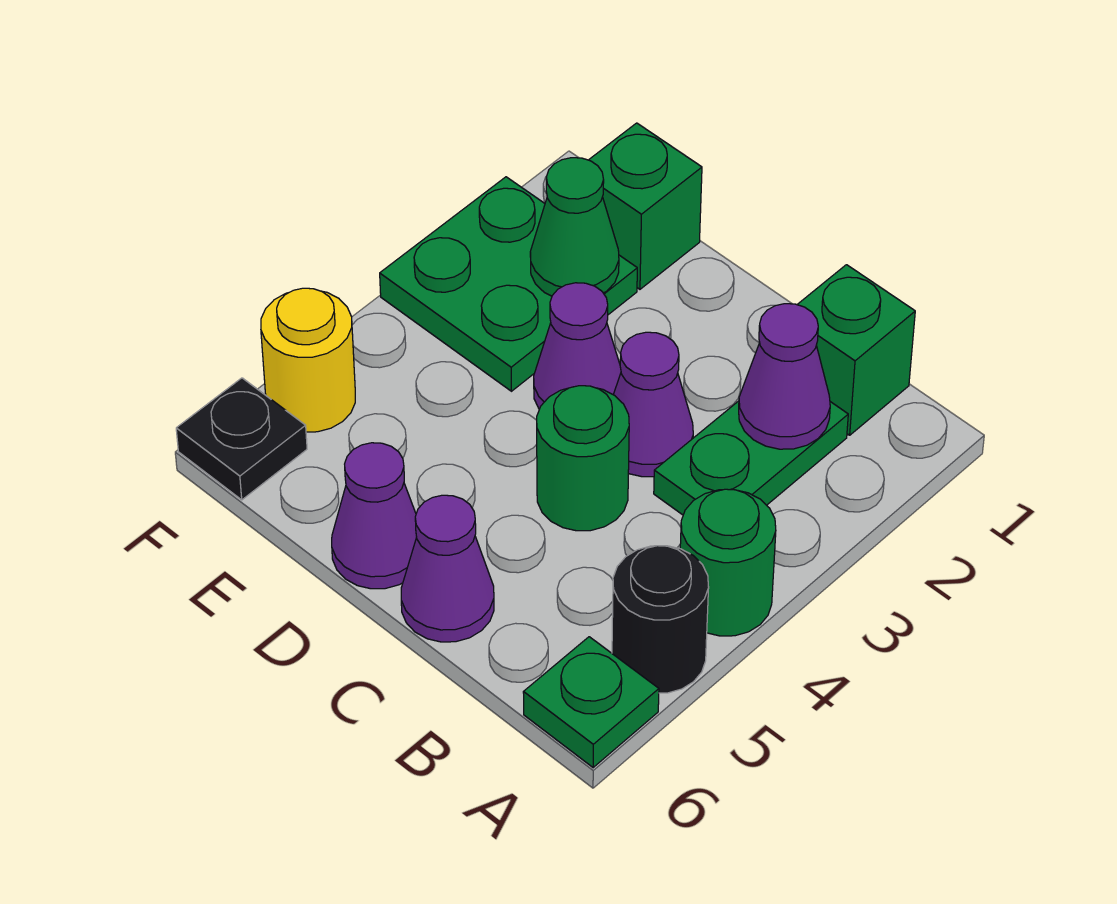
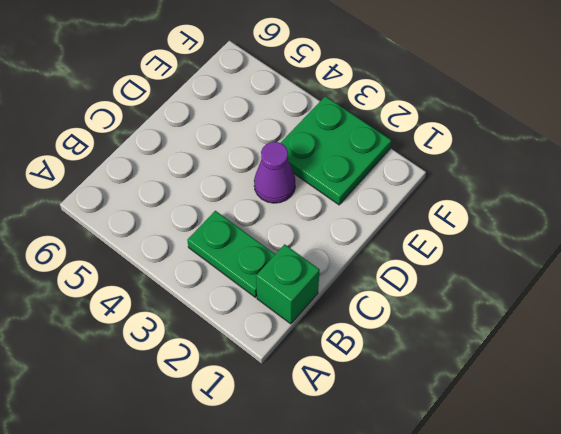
none -> green 1x1 round brick [680,489,776,636]
none -> black 1x1 round brick [612,546,709,693]
none -> green 1x1 plate [523,637,659,768]

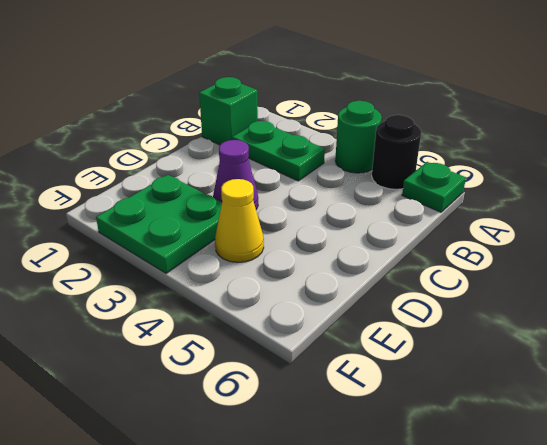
yellow 1x1 cone [215,179,264,262] -> none
none -> purple 1x1 cone [613,332,693,477]
none -> green 1x1 round brick [537,386,629,531]
none -> purple 1x1 cone [401,495,494,642]

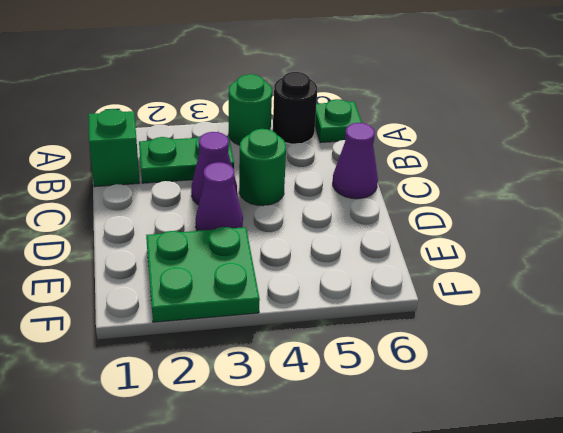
none -> purple 1x1 cone [332,443,417,589]
none -> green 1x1 brick [589,123,702,289]
none -> yellow 1x1 round brick [261,288,355,432]

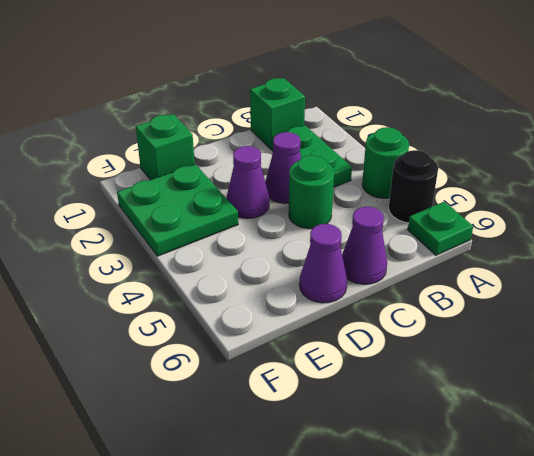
none -> yellow 1x1 round brick [261,288,355,432]
none -> black 1x1 plate [176,378,307,500]
none -> purple 1x1 cone [739,304,830,449]

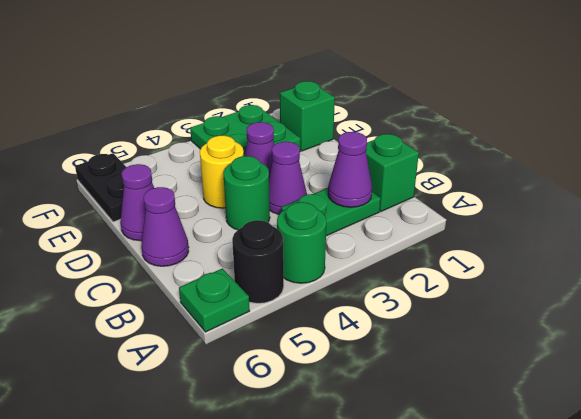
yellow 1x1 round brick [200,136,244,208] -> yellow 1x1 round brick moved to [261,288,355,432]
black 1x2 plate [75,153,126,222] -> black 1x1 plate [176,378,307,500]
none -> green 1x1 cone [530,158,619,296]

